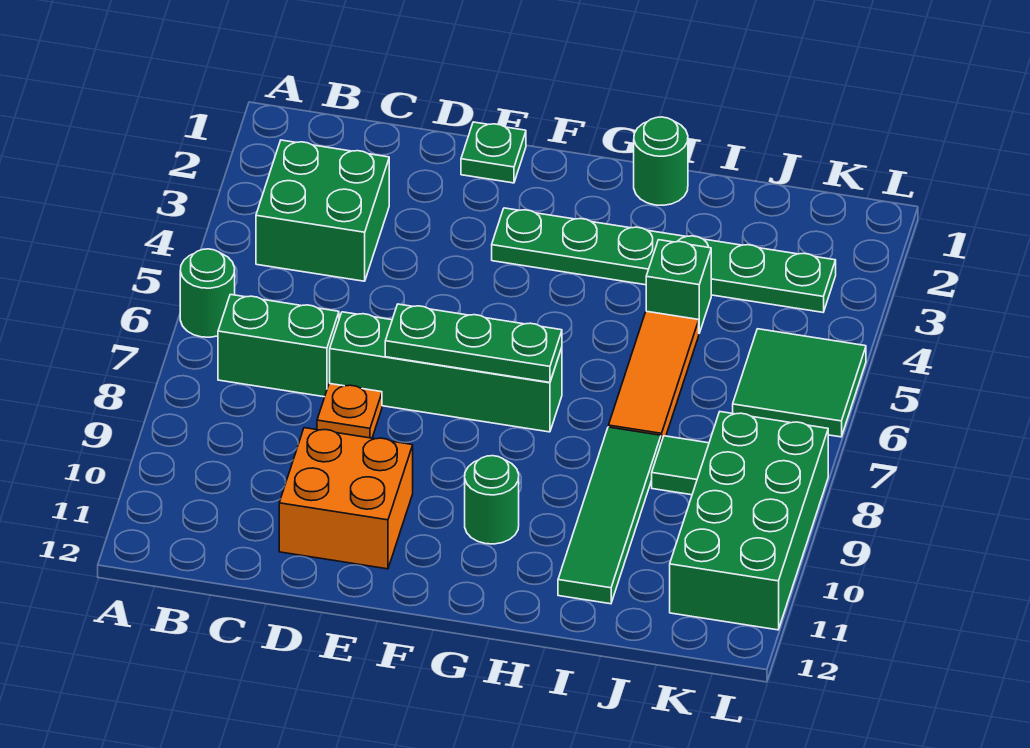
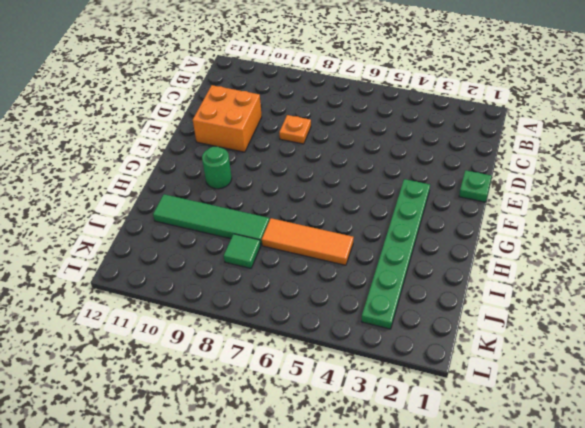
none -> green 1x1 round brick [180,249,235,337]
none -> green 2x2 brick [256,140,389,281]
none -> green 1x2 brick [218,294,339,397]

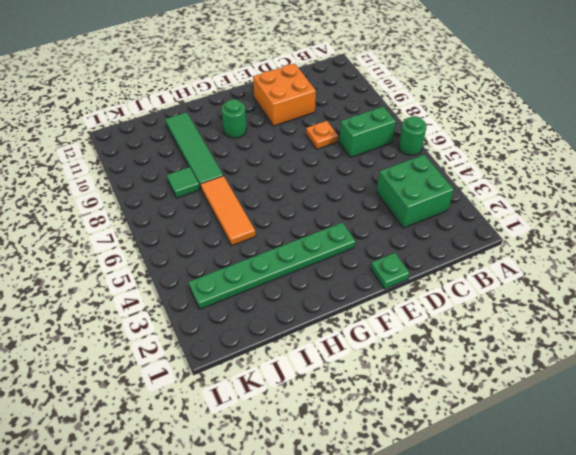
none -> green 1x4 brick [330,312,562,432]
none -> green 1x1 round brick [634,117,688,205]
none -> green 1x1 brick [646,240,711,333]

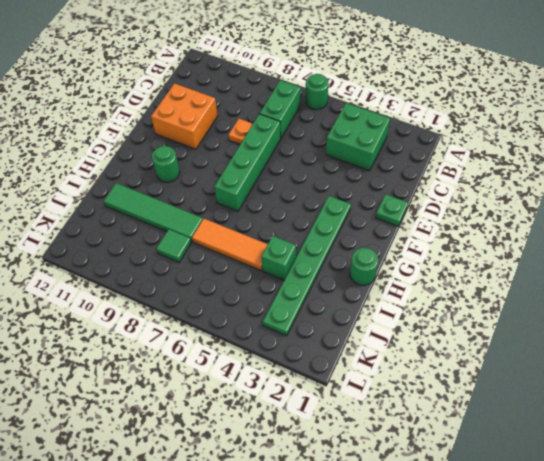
none -> green 2x2 tile [733,329,866,437]
none -> green 2x4 brick [670,412,828,630]
none -> green 1x3 plate [385,304,562,382]

